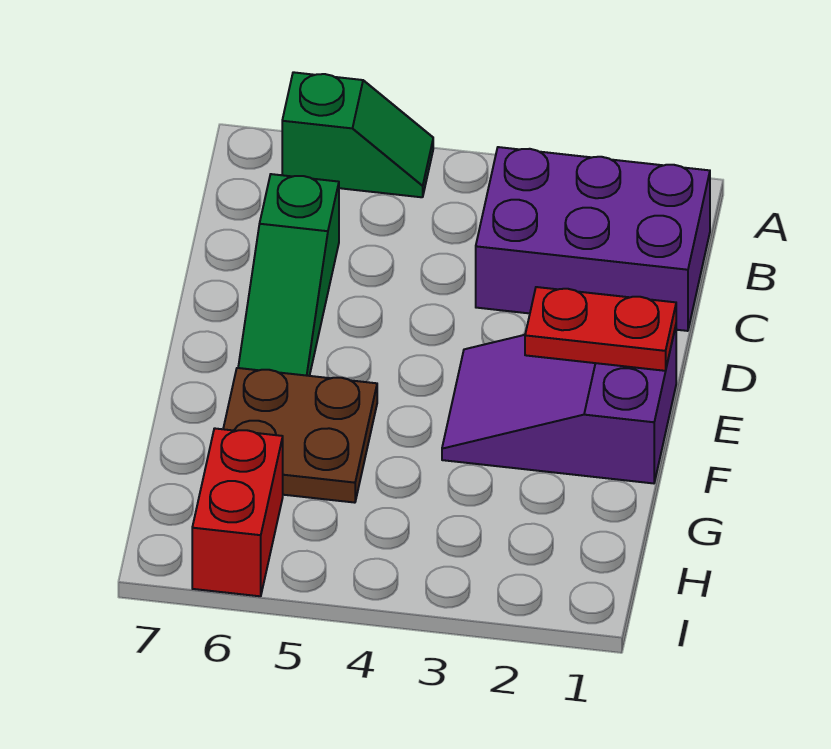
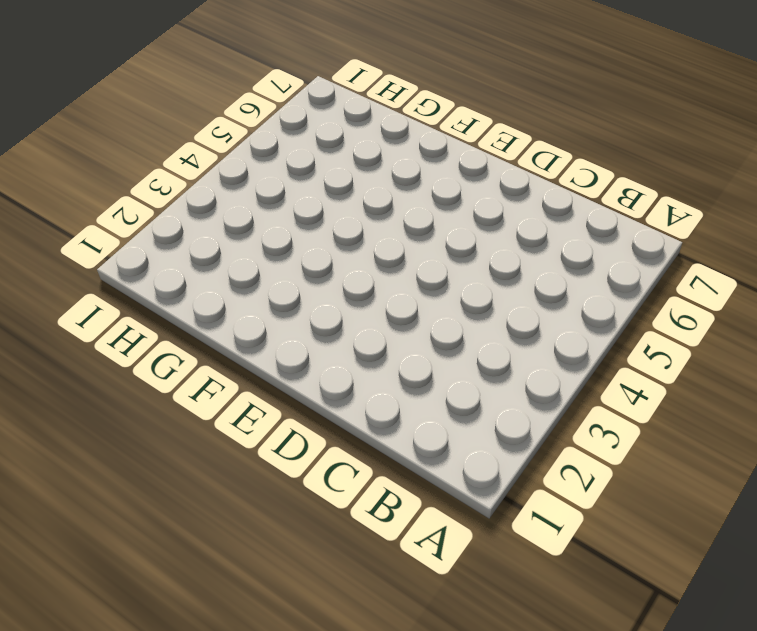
none -> green 1x2 slope [282,72,433,197]
none -> purple 2x3 brick [476,147,710,331]

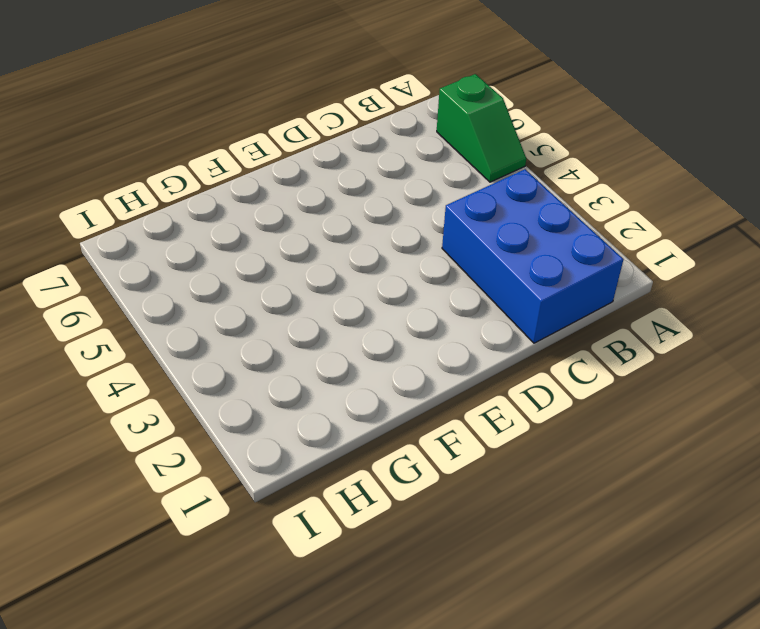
blue 2x3 brick [442,169,624,343] -> purple 2x3 brick [476,147,710,331]
none -> green 1x3 slope [238,174,339,376]
none -> purple 2x3 slope [442,326,676,483]

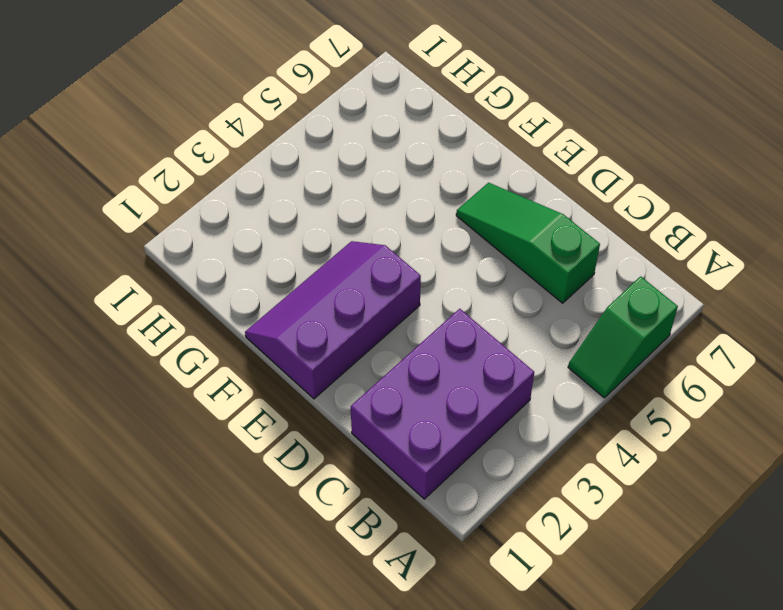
purple 2x3 slope [245,241,421,399] -> purple 2x3 slope turned to [442,326,676,483]
none -> brown 2x2 plate [223,368,377,503]
none -> red 1x2 brick [192,428,283,596]

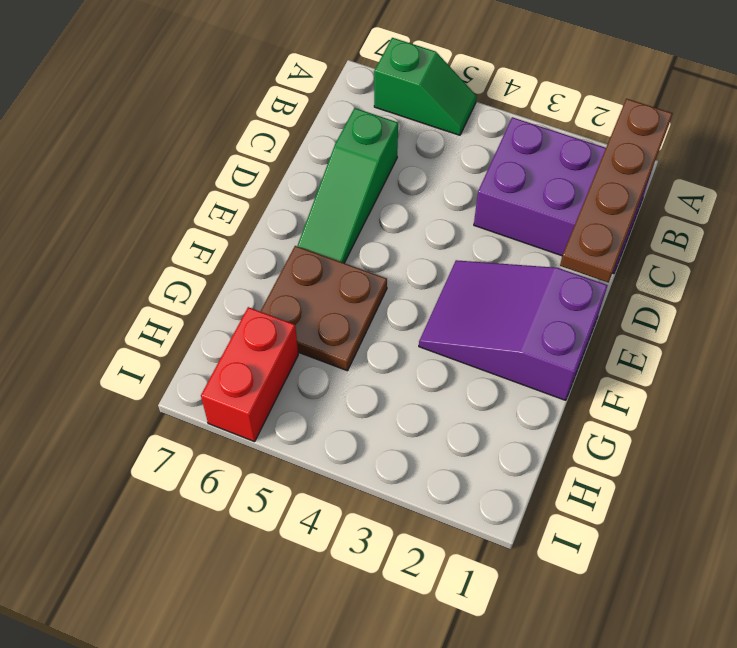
brown 1x4 plate [560,99,673,283] -> none
none -> red 1x2 plate [525,287,676,371]

